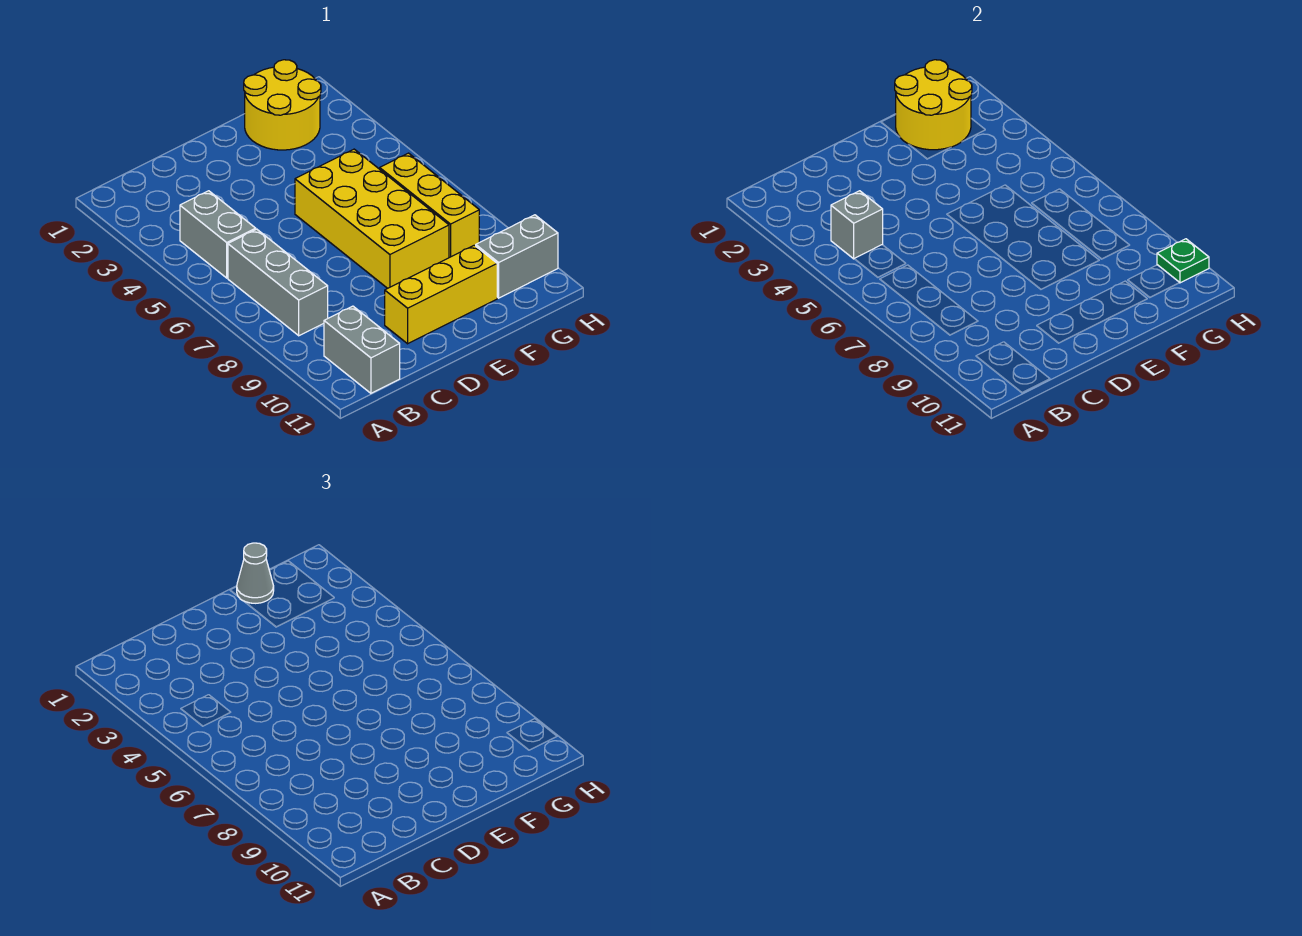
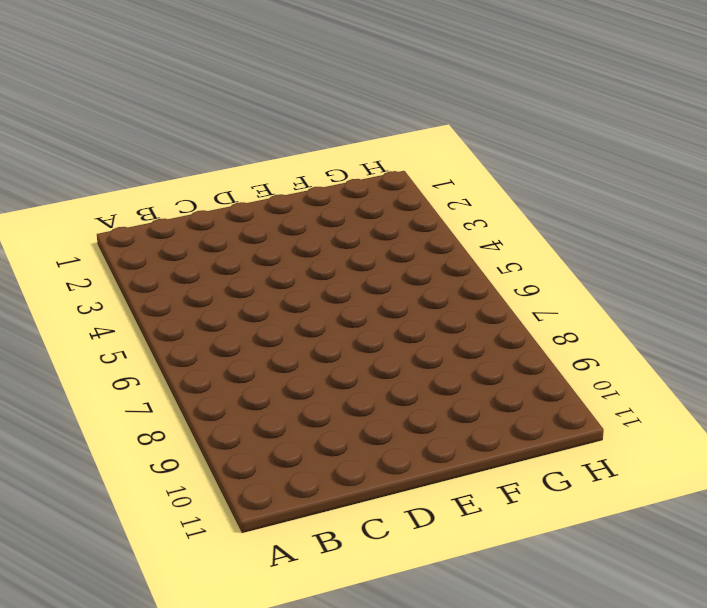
none -> grey 1x2 brick [180,191,256,278]
none -> grey 1x3 brick [228,229,328,336]
none -> grey 1x2 brick [324,306,400,393]

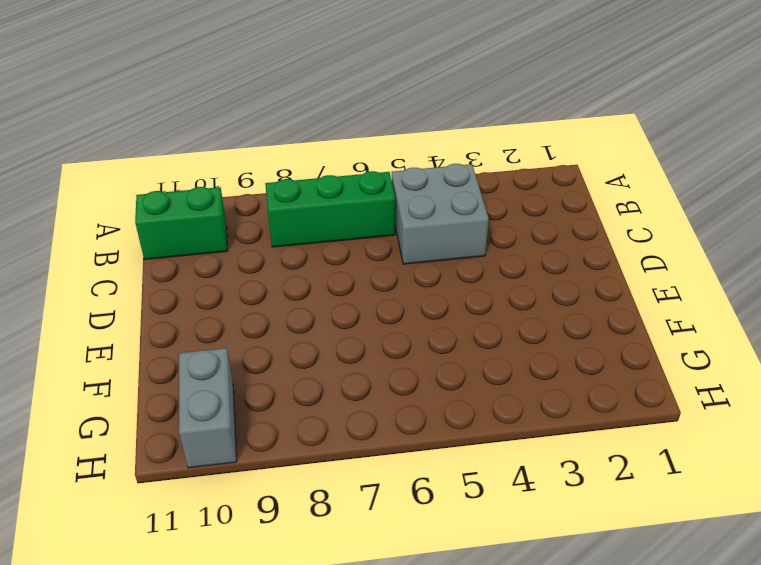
grey 2x2 brick [392,164,489,264] -> grey 1x2 brick [180,191,256,278]
green 1x3 brick [265,171,395,247] -> grey 1x3 brick [228,229,328,336]
green 1x2 brick [135,187,228,260] -> grey 1x2 brick [324,306,400,393]
none -> yellow 1x3 brick [385,245,497,344]
none -> yellow 2x4 brick [295,149,449,288]
none -> yellow 2x2 round brick [244,60,321,150]

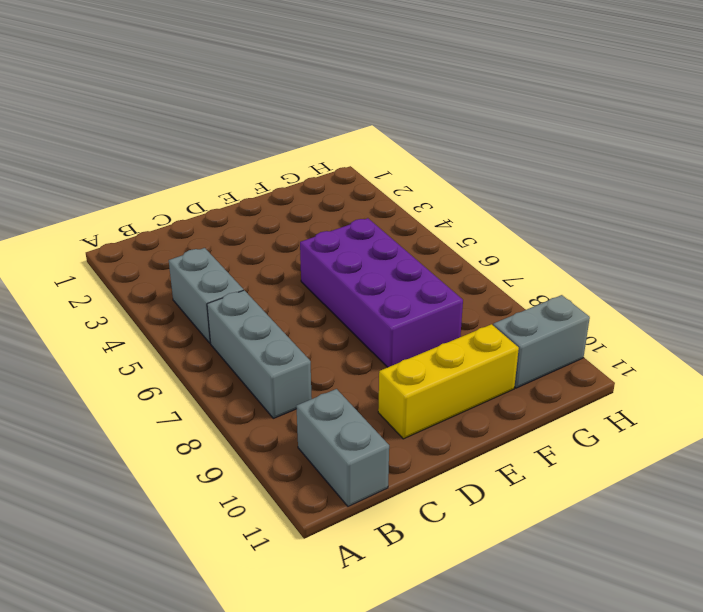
purple 2x4 brick [300,218,463,367] -> yellow 2x4 brick [295,149,449,288]
none -> yellow 2x2 round brick [244,60,321,150]
none -> yellow 1x3 brick [380,153,479,258]
none -> grey 1x1 brick [831,191,883,259]

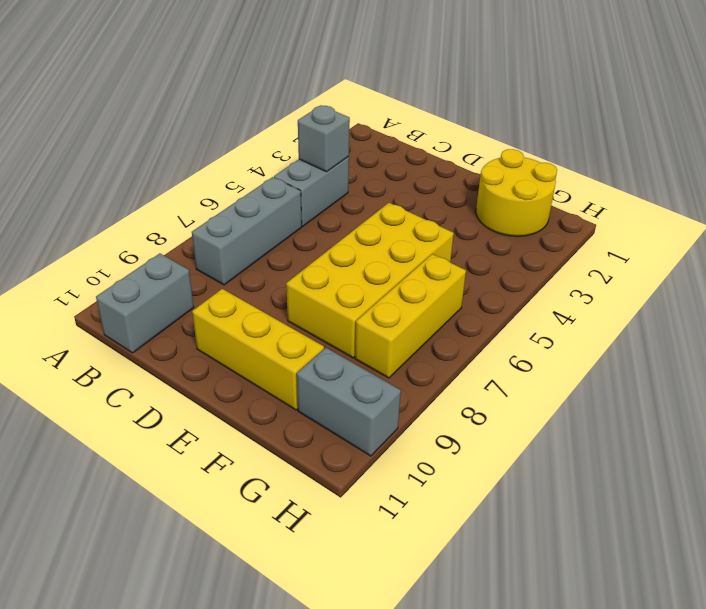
none -> yellow 2x2 round brick [895,60,972,150]
none -> green 1x1 plate [1157,239,1209,283]
none -> grey 1x1 cone [237,543,274,603]

